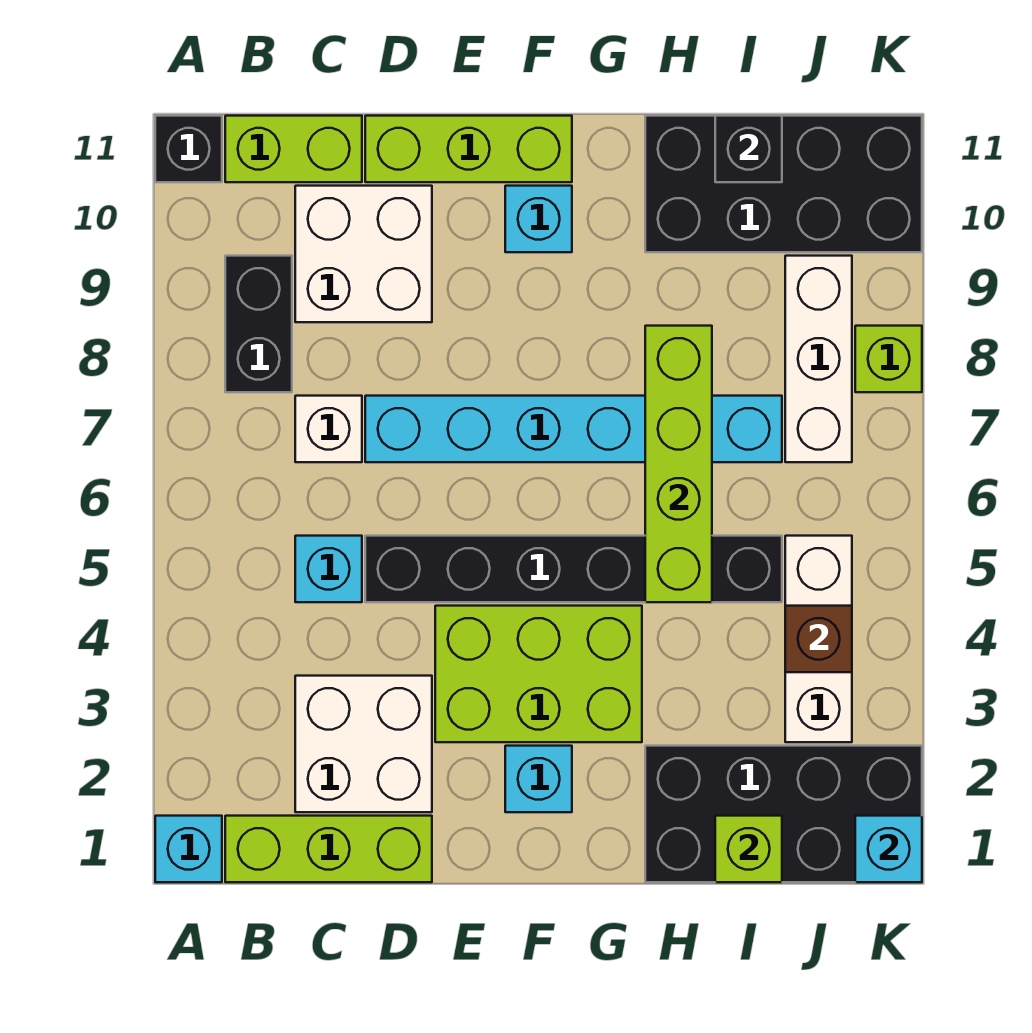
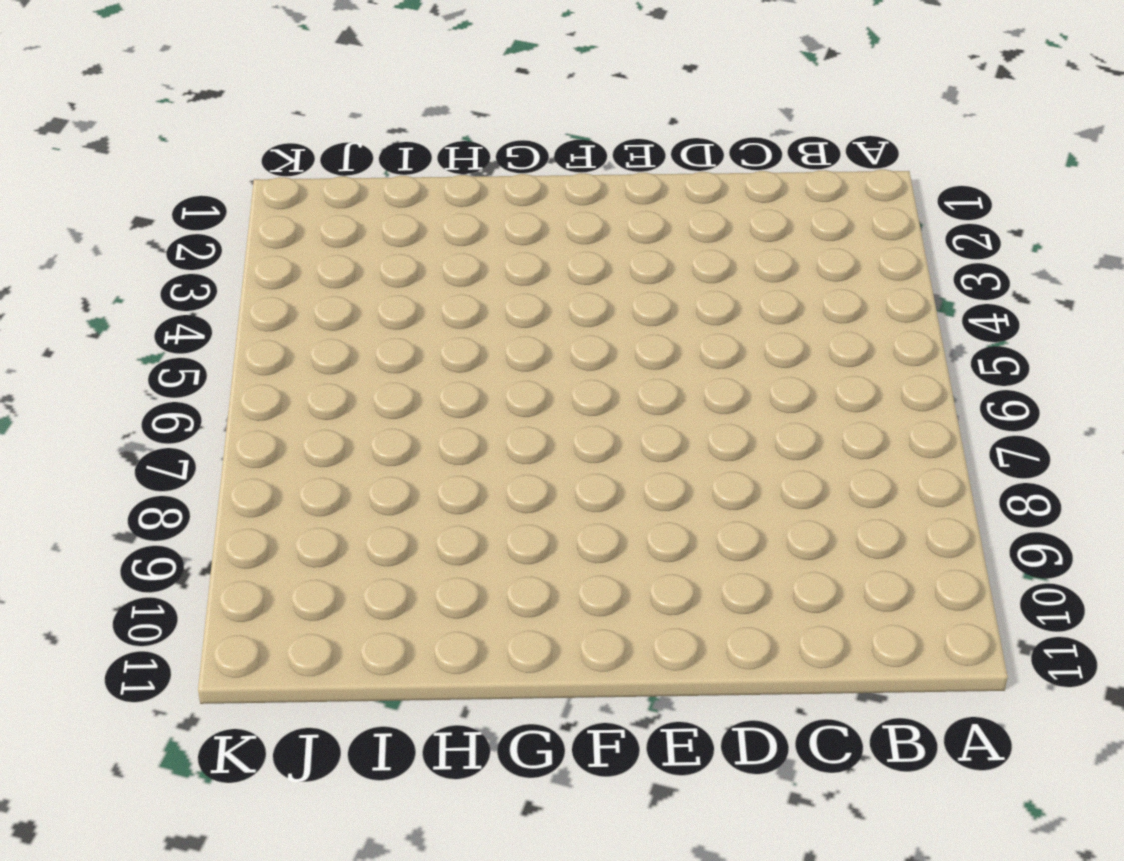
none -> cyan 1x1 brick [155,816,222,882]
none -> black 1x1 brick [155,116,222,182]
none -> lime 1x3 brick [225,816,432,882]

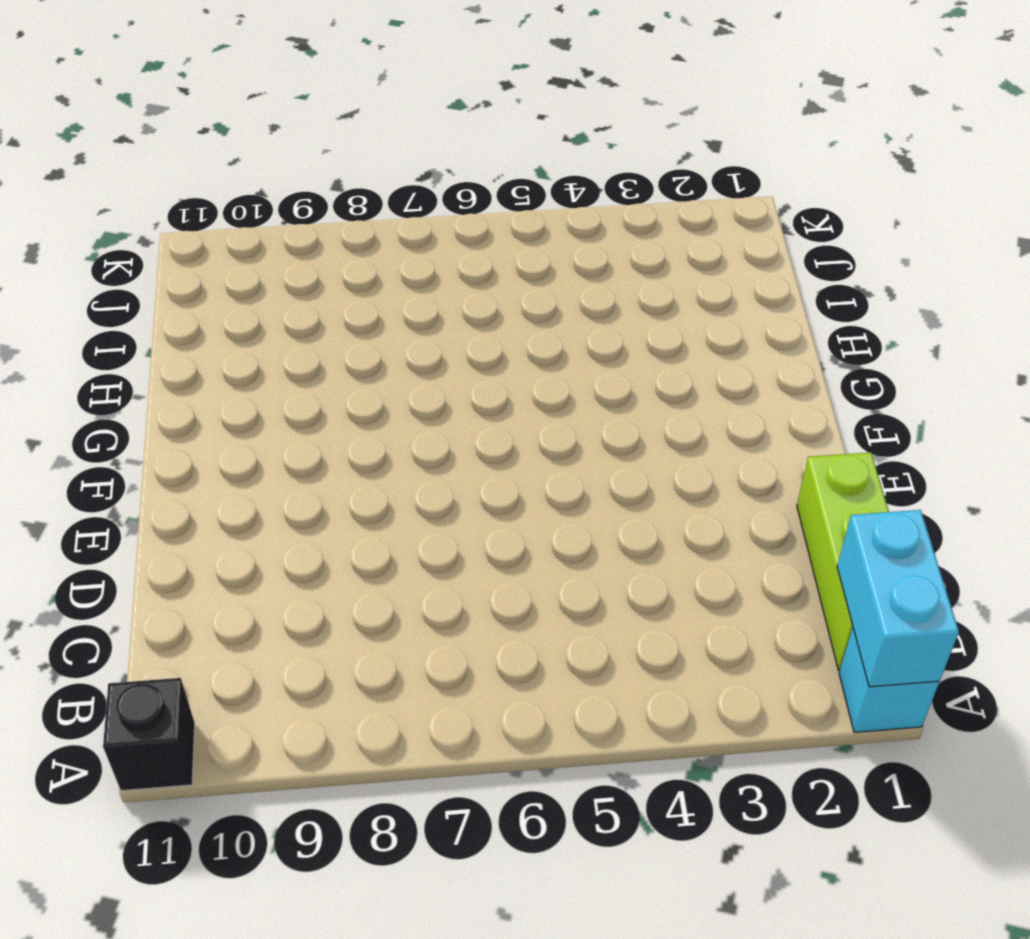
cyan 1x2 brick [837,510,959,687] -> none
none -> black 1x2 brick [225,256,292,392]
none -> lime 1x2 brick [225,116,362,182]
none -> white 2x2 brick [295,676,432,812]

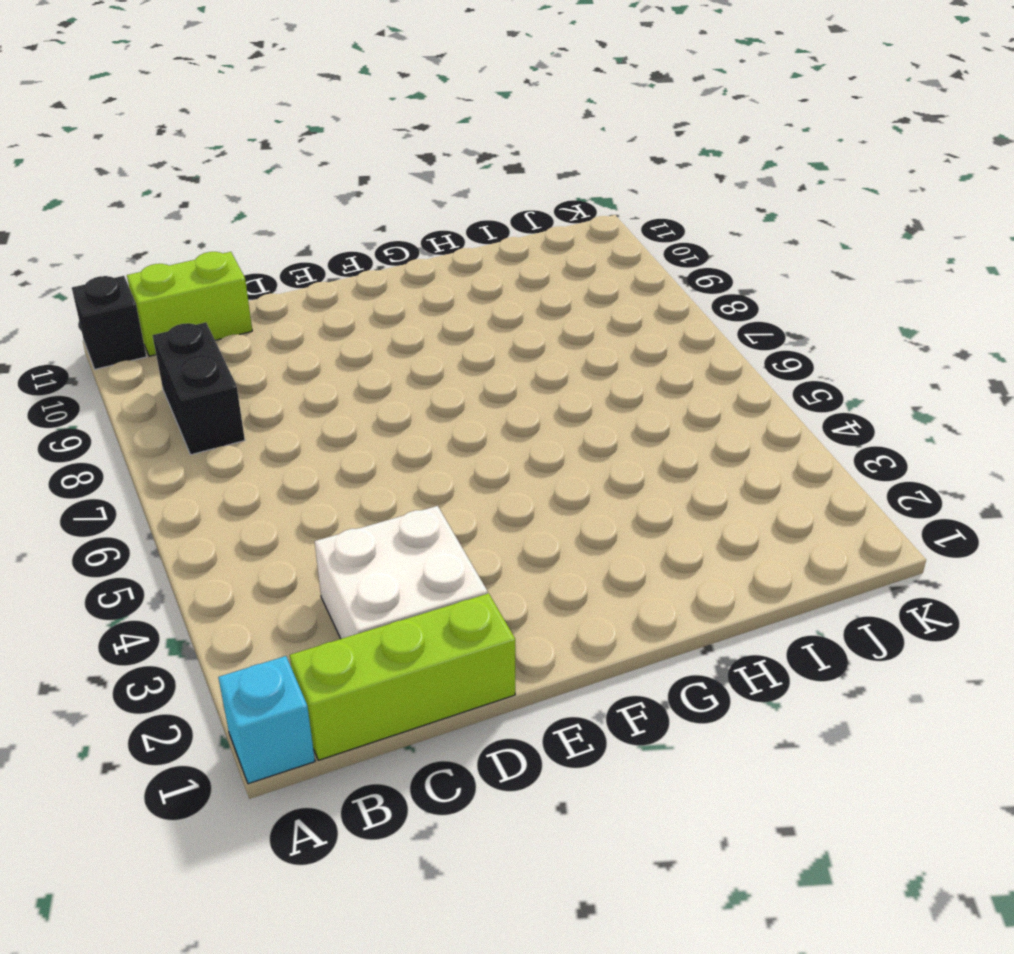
none -> cyan 1x1 brick [295,536,362,602]
none -> white 1x1 brick [295,396,362,462]
none -> white 2x2 brick [295,186,432,322]

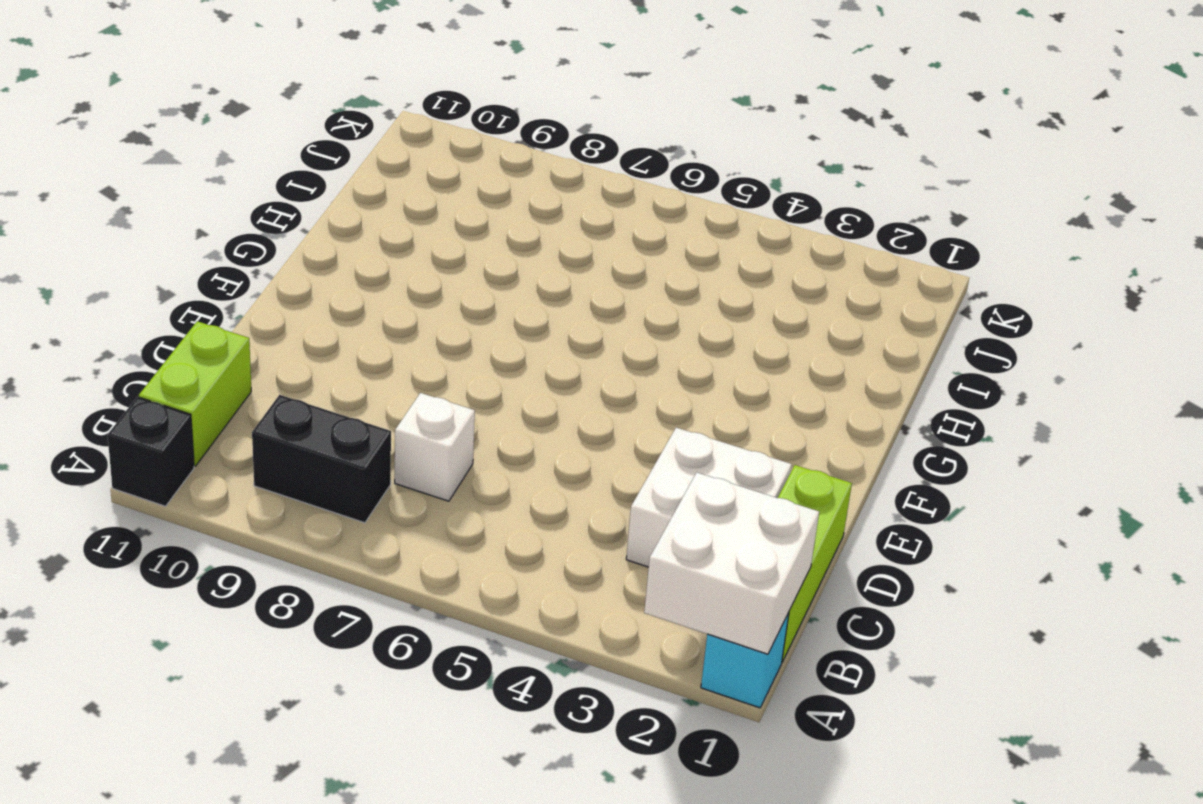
white 2x2 brick [644,473,819,654] -> white 2x2 brick moved to [295,186,432,322]
none -> cyan 1x1 brick [295,536,362,602]
none -> black 1x6 brick [365,536,782,602]
none -> cyan 1x6 brick [365,396,782,462]

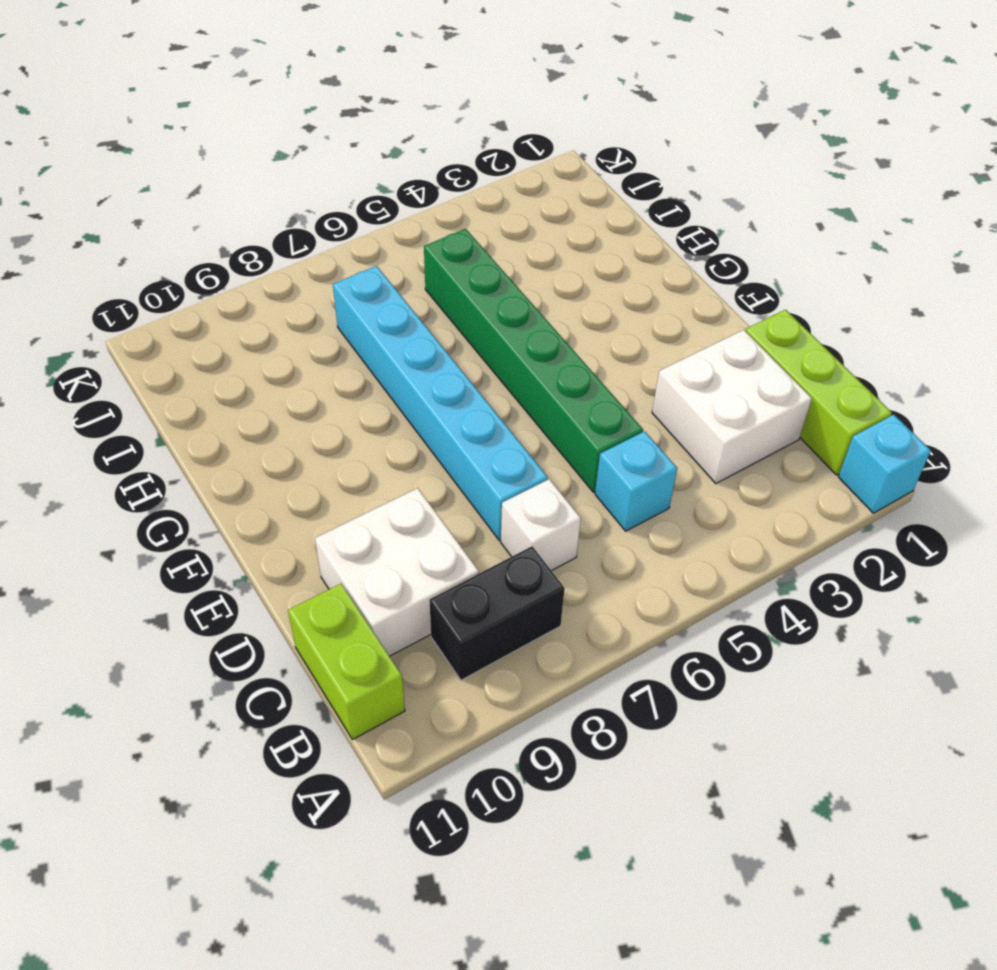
green 1x6 brick [424,229,643,492] -> black 1x6 brick [365,536,782,602]
none -> black 1x1 brick [155,116,222,182]
none -> lime 1x3 brick [365,116,572,182]
none -> lime 2x3 brick [435,606,642,742]

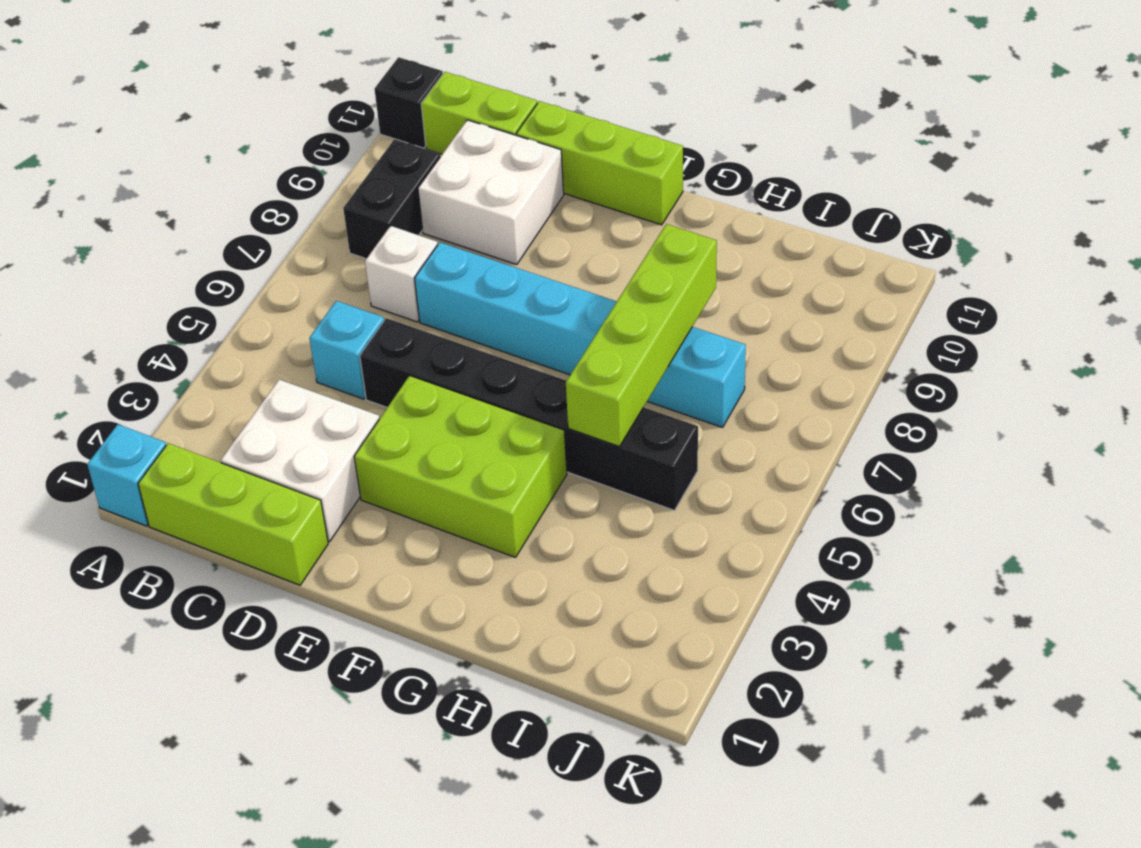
none -> cyan 1x1 brick [505,746,572,812]
none -> cyan 1x1 brick [505,186,572,252]
none -> black 2x4 brick [645,746,922,882]

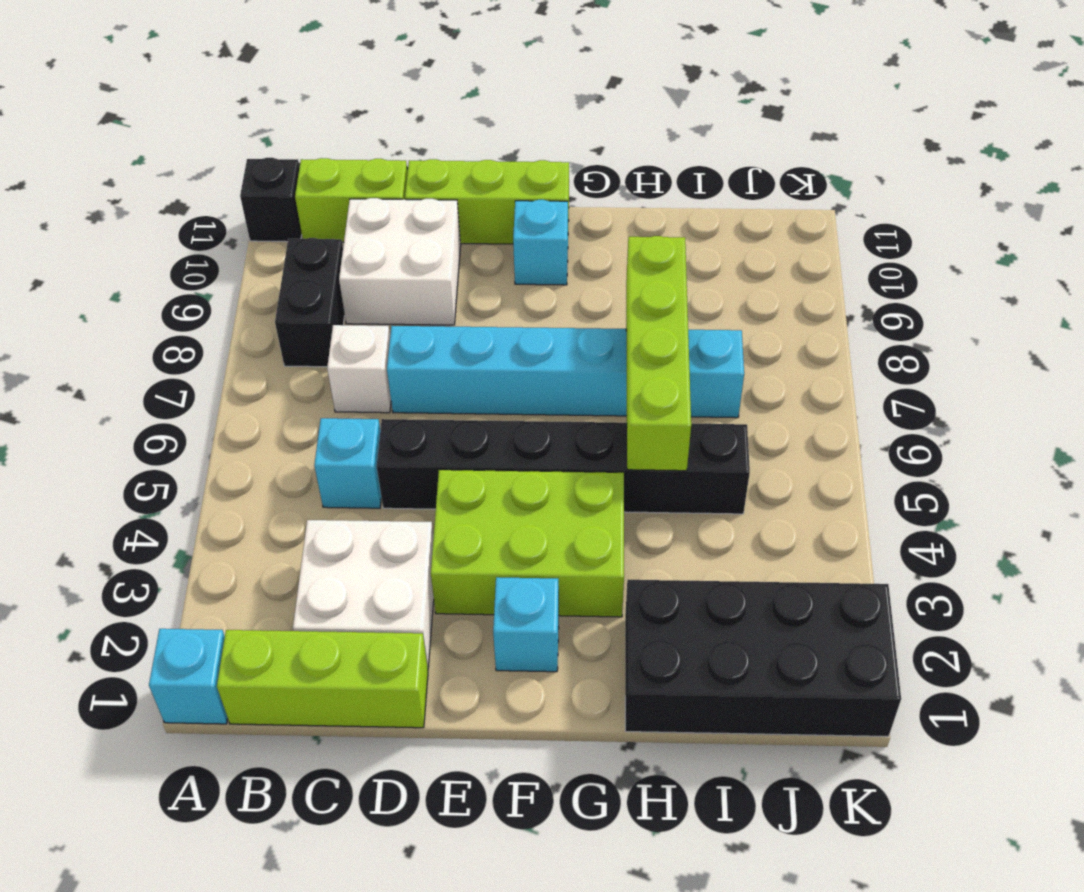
none -> black 2x4 brick [645,116,922,252]
none -> white 1x3 brick [785,536,852,742]
none -> white 1x3 brick [785,256,852,462]

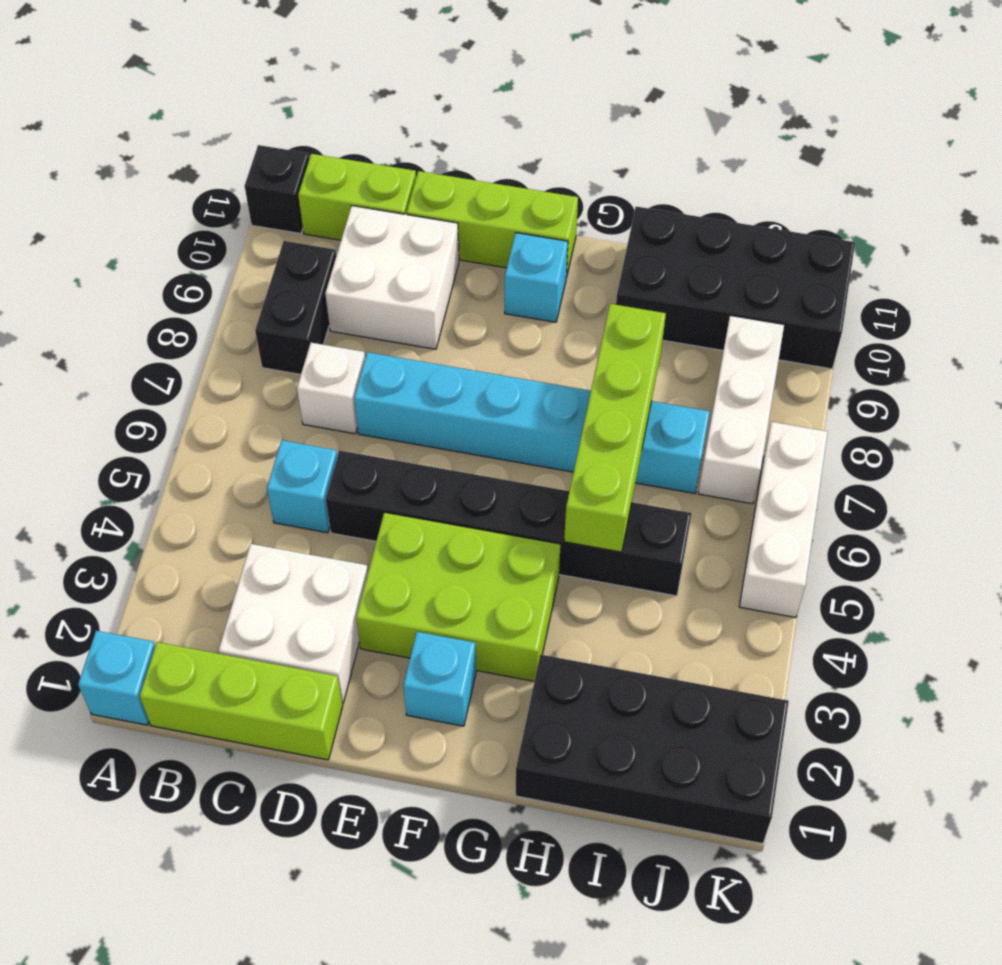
white 1x3 brick [739,422,828,618] -> white 1x3 brick moved to [785,536,852,742]
none -> lime 1x1 brick [855,326,922,392]
none -> lime 1x1 brick [715,816,782,882]
none -> black 1x1 brick [715,116,782,182]

